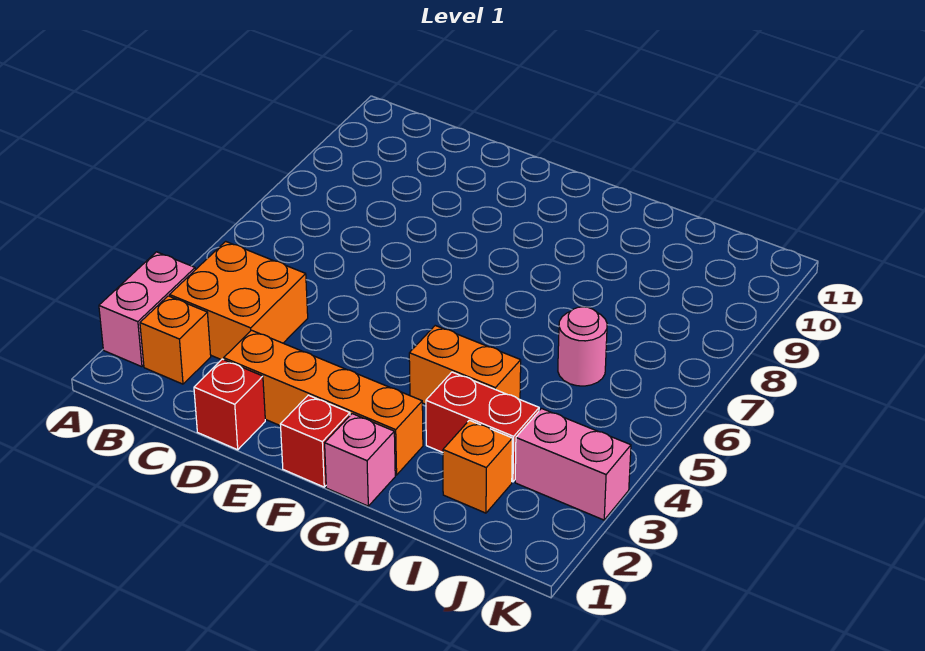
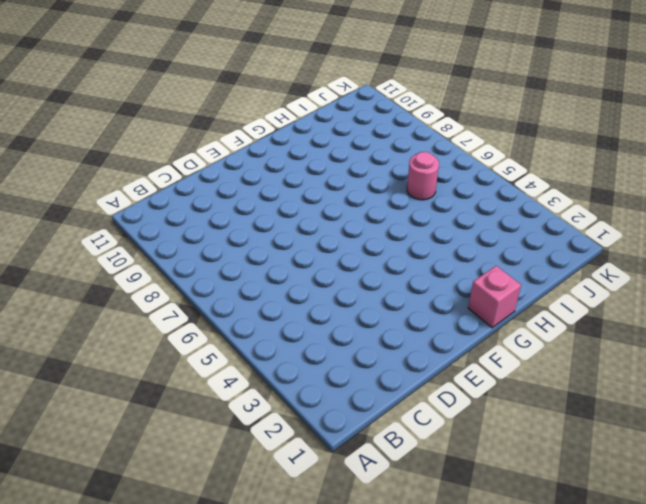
none -> pink 1x2 brick [99,252,195,367]
none -> orange 1x1 brick [140,296,211,384]
none -> orange 2x2 brick [170,241,308,360]

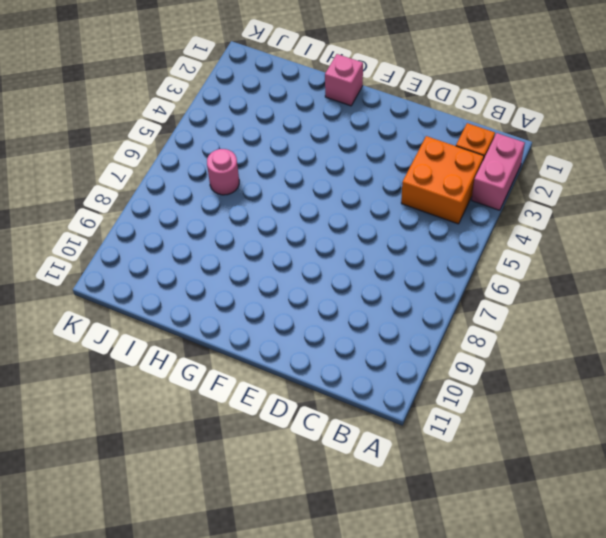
none -> red 1x1 brick [194,359,265,450]
none -> orange 1x4 brick [224,330,423,475]
none -> red 1x1 brick [280,395,350,487]

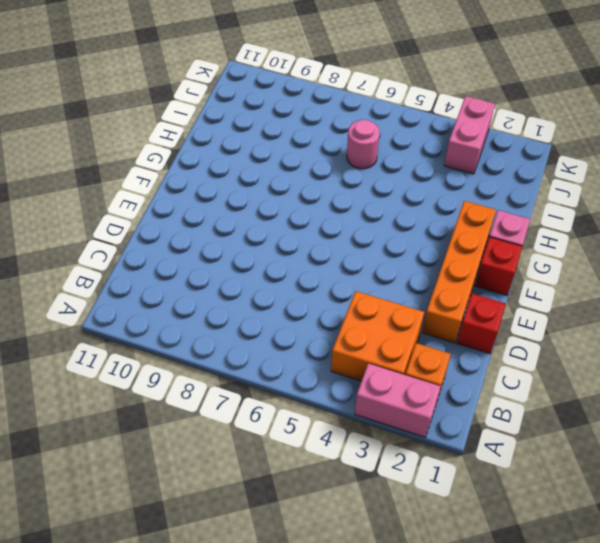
none -> orange 1x2 brick [409,326,521,404]
none -> red 1x2 brick [426,372,539,482]
none -> orange 1x1 brick [443,420,512,513]

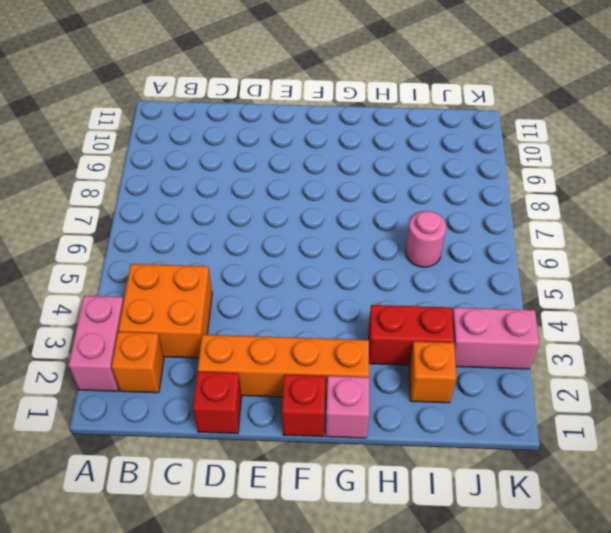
none -> orange 1x2 brick [409,326,521,404]

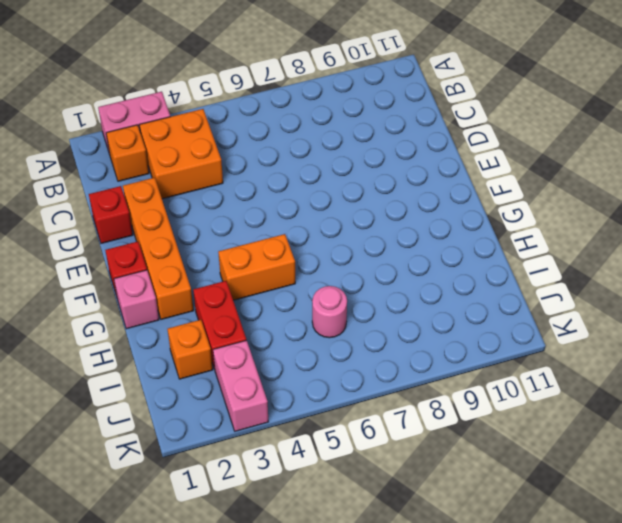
orange 1x2 brick [218,234,295,300] -> orange 1x2 brick turned to [409,326,521,404]

